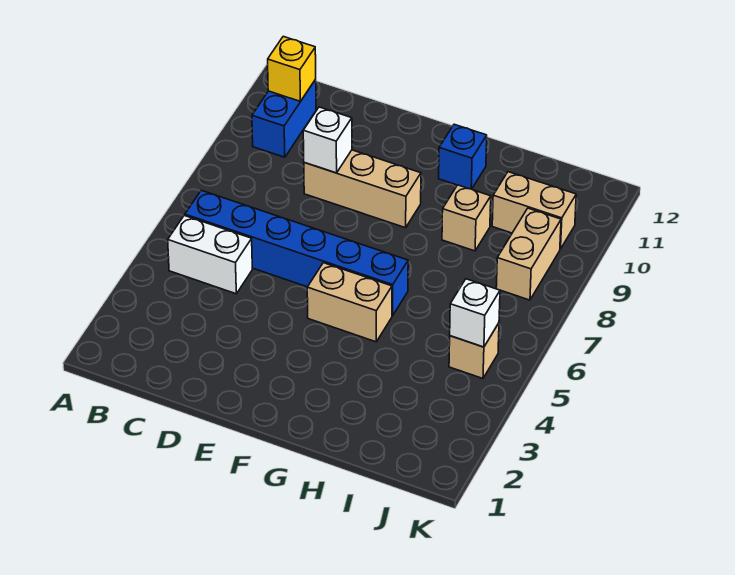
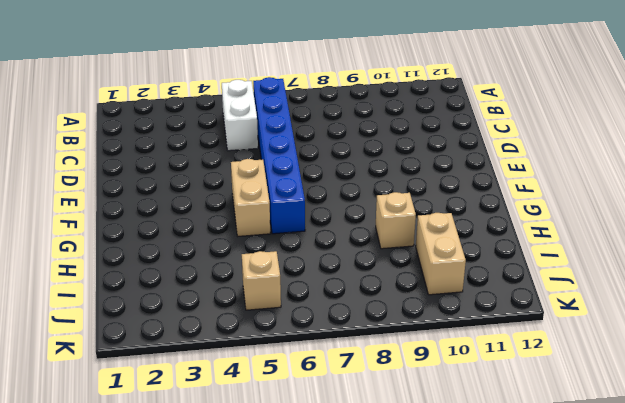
none -> blue 1x2 brick [252,80,316,157]
none -> tan 1x3 brick [304,150,421,228]
none -> blue 1x1 brick [439,124,487,189]

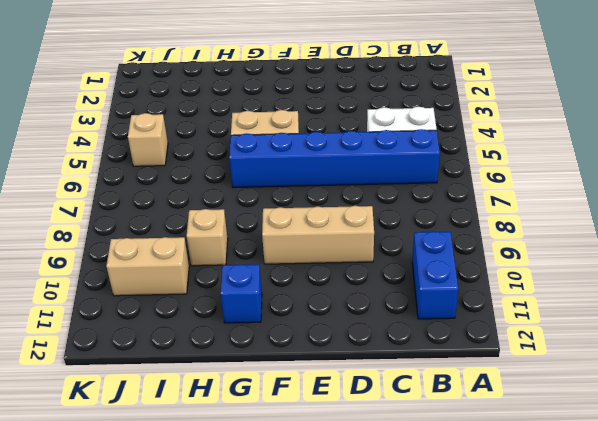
none -> tan 1x2 brick [496,208,561,300]
none -> yellow 1x1 brick [268,36,316,101]
none -> white 1x1 brick [303,107,352,173]

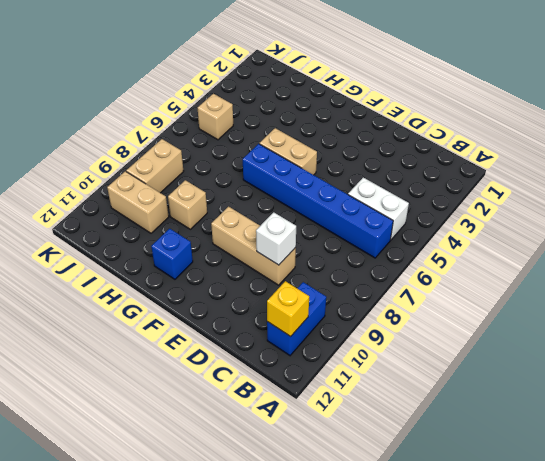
none -> white 1x1 brick [450,279,500,347]

